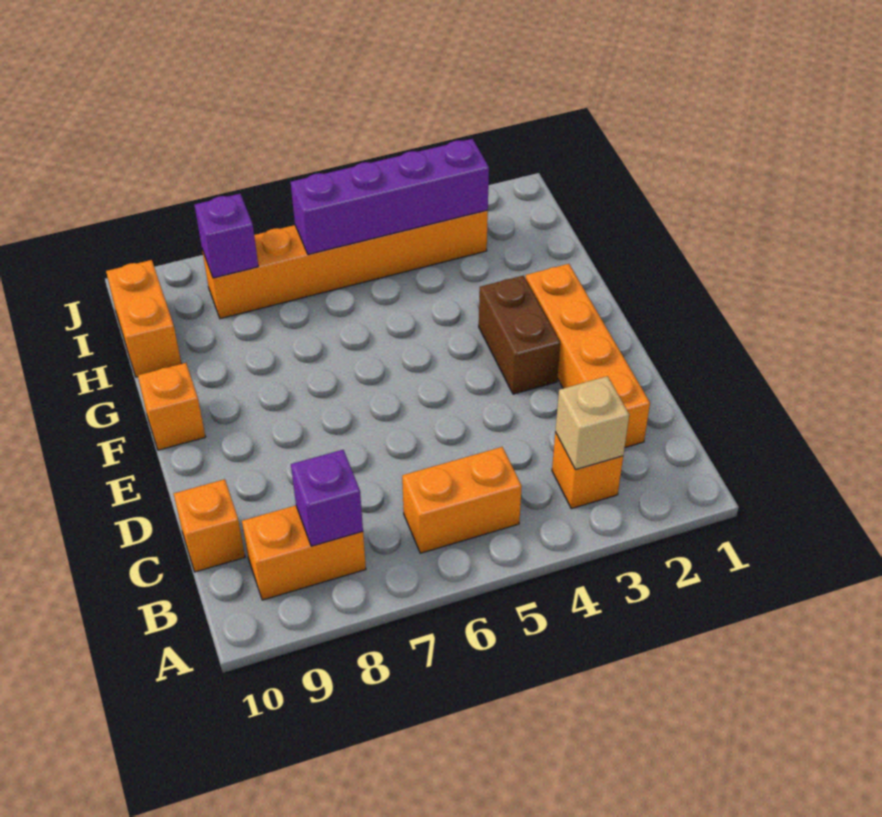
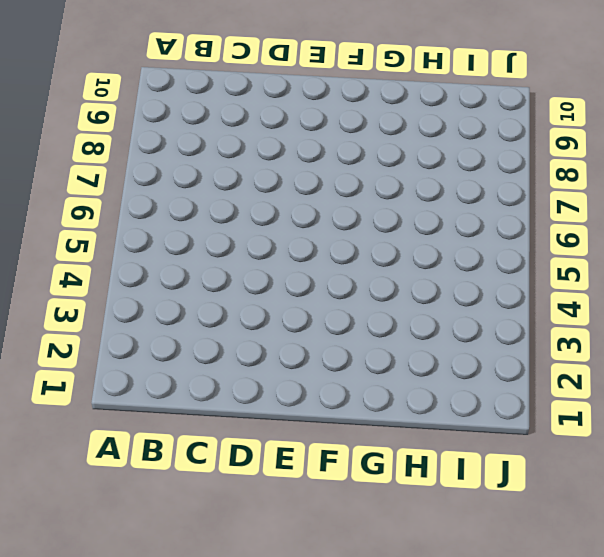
none -> orange 1x1 brick [552,432,623,509]
none -> orange 1x2 brick [402,447,522,553]
none -> orange 1x2 brick [242,506,366,600]

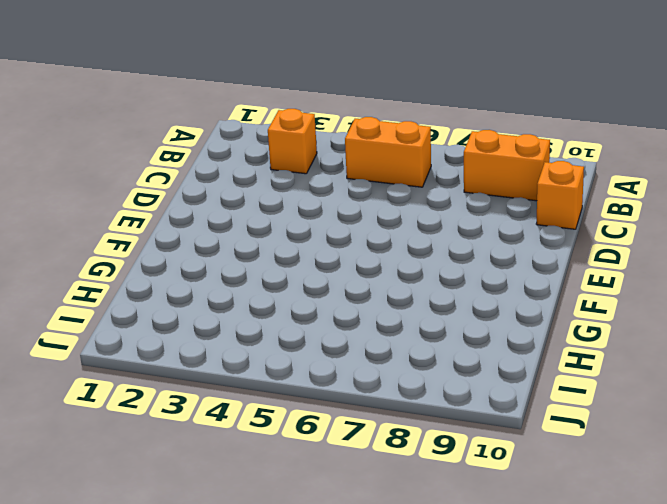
none -> orange 1x4 brick [526,264,650,447]
none -> brown 1x2 brick [479,276,560,394]
none -> orange 1x1 brick [138,363,205,450]

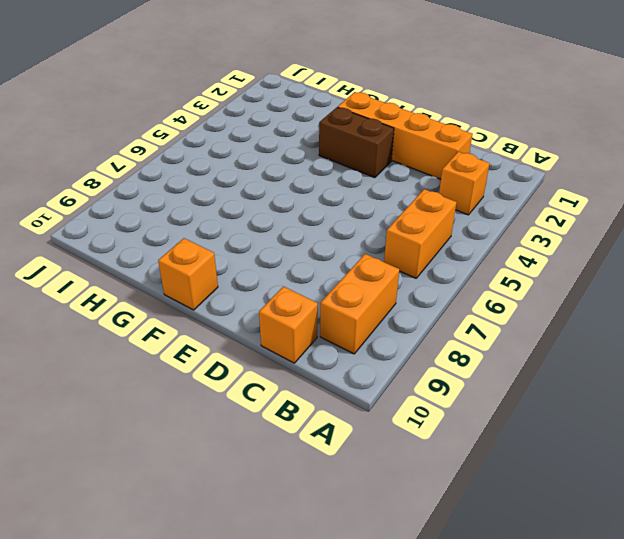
none -> orange 1x2 brick [106,260,181,377]
none -> orange 1x6 brick [202,210,488,319]
none -> tan 1x1 brick [555,376,629,470]

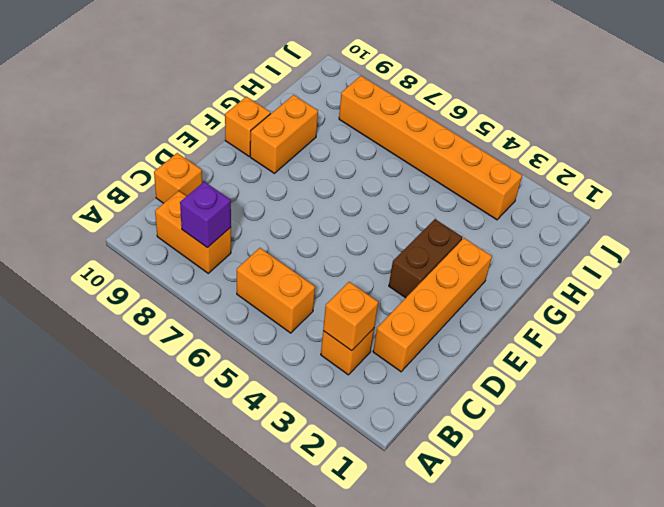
orange 1x1 brick [323,282,378,351] -> tan 1x1 brick [555,376,629,470]
orange 1x2 brick [250,95,318,173] -> orange 1x2 brick moved to [106,260,181,377]
none -> purple 1x4 brick [291,139,489,255]
none -> purple 1x1 brick [195,194,258,278]

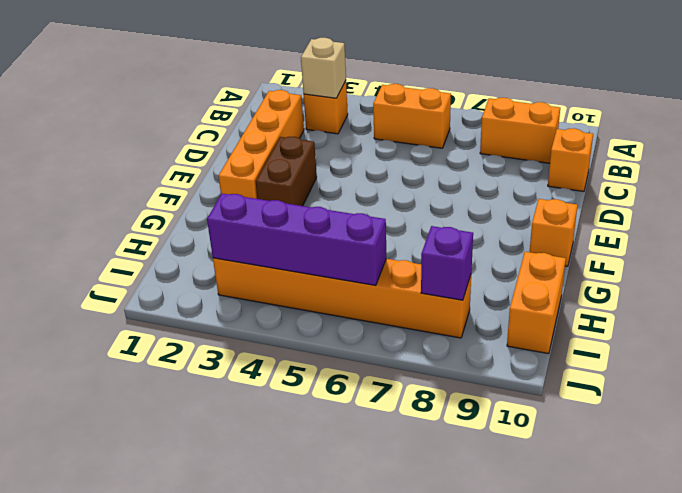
none -> purple 1x1 brick [291,450,363,546]

